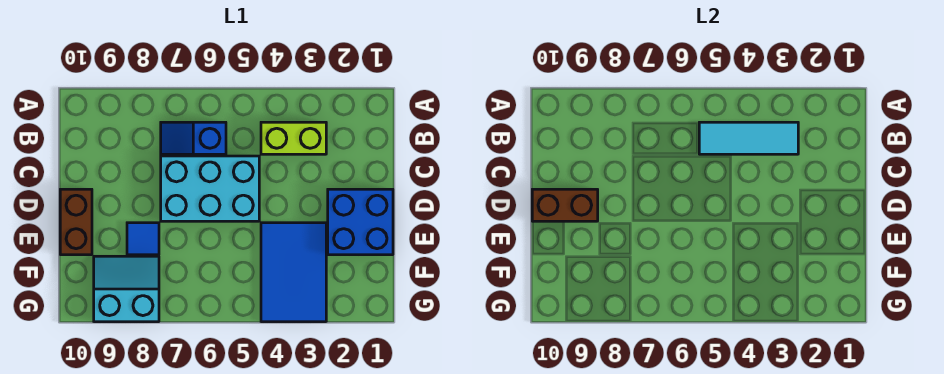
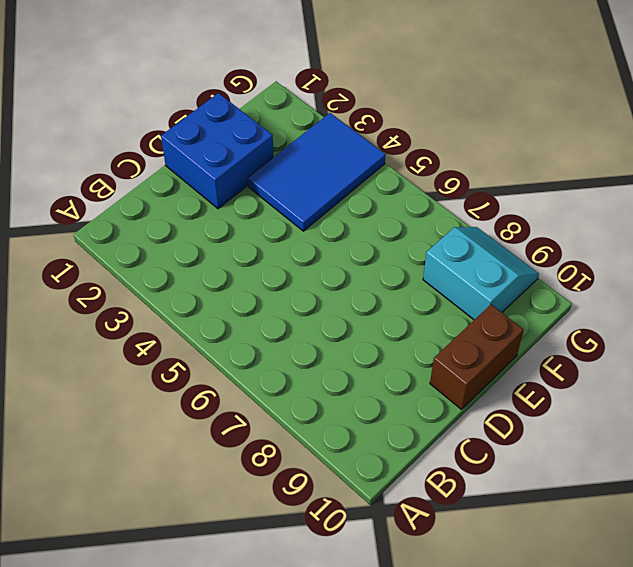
cyan 2x2 slope [423,227,539,320] -> cyan 2x2 slope turned to [94,256,159,322]
none -> lime 1x2 brick [261,122,326,154]
none -> blue 1x2 slope [161,122,226,154]

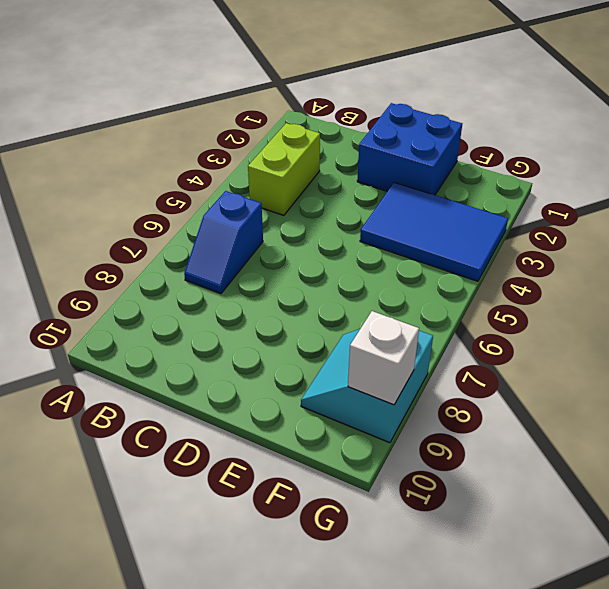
white 1x1 brick [348,311,419,405] -> none
none -> cyan 2x3 brick [161,156,259,221]
none -> brown 1x2 brick [60,189,92,255]

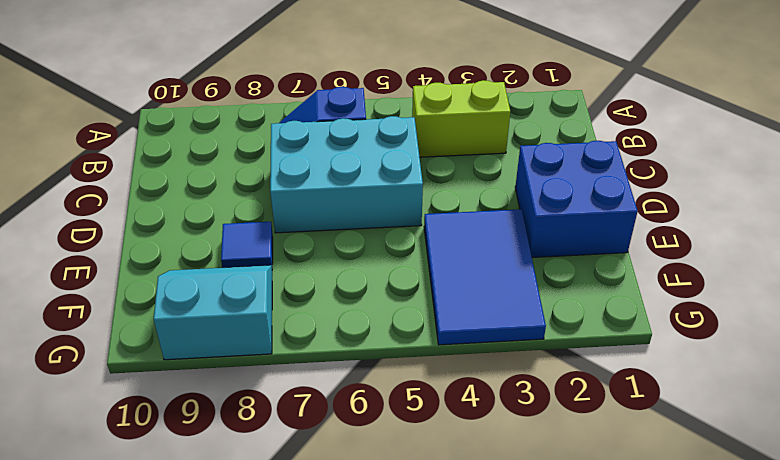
none -> brown 1x2 brick [60,189,92,255]
none -> cyan 1x3 tile [699,122,798,154]

